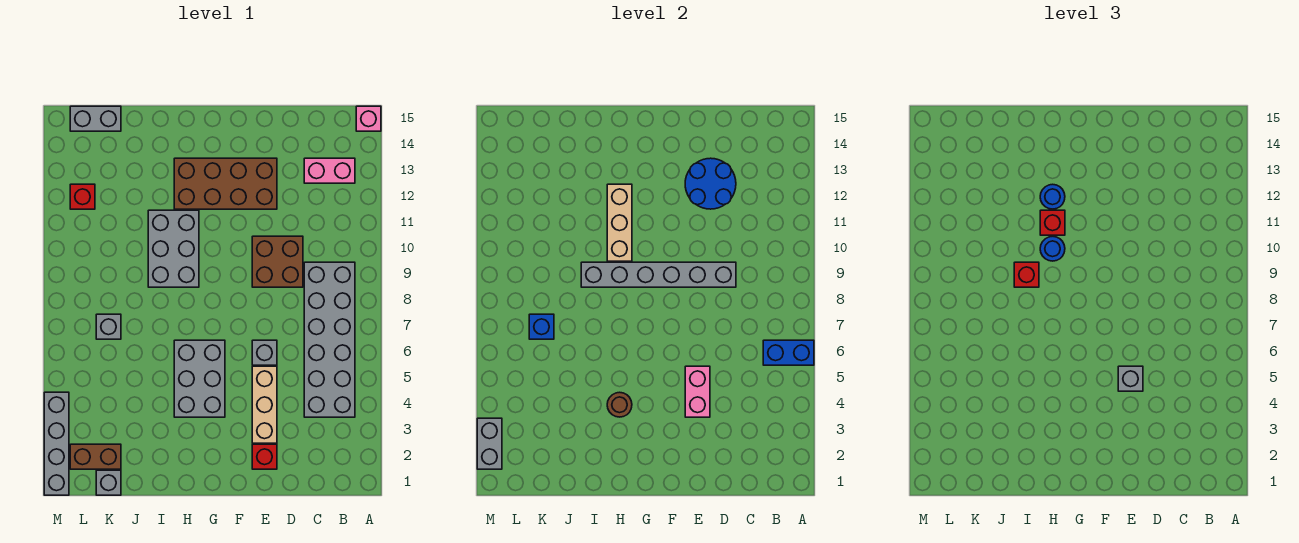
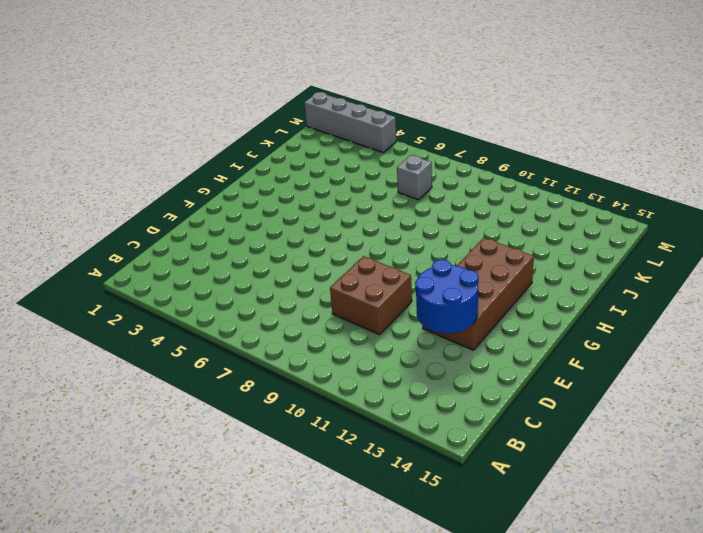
none -> pink 1x1 brick [356,106,381,131]
none -> grey 2x6 brick [304,262,355,417]
none -> pink 1x2 brick [304,158,355,183]

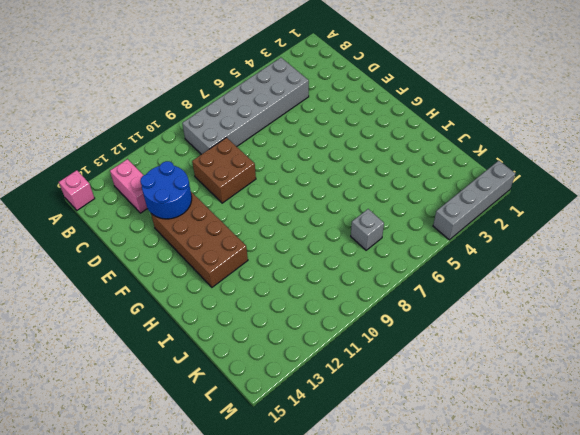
none -> red 1x1 brick [252,444,277,469]
none -> tan 1x3 brick [252,366,277,443]
none -> grey 1x1 brick [252,340,277,365]

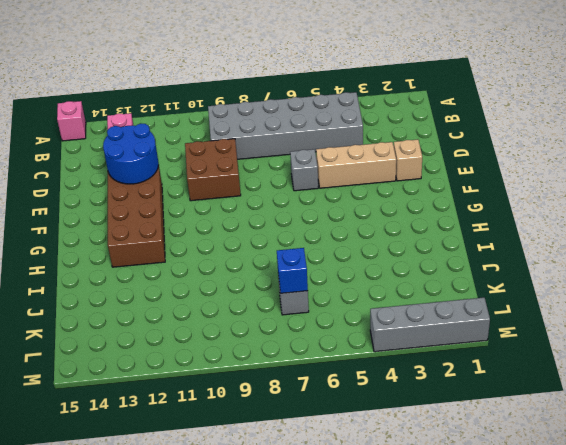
tan 1x1 brick [394,140,422,181] -> red 1x1 brick [252,444,277,469]
none -> grey 2x3 brick [174,340,225,417]
none -> grey 2x3 brick [148,210,199,287]
none -> grey 1x1 brick [96,470,121,495]

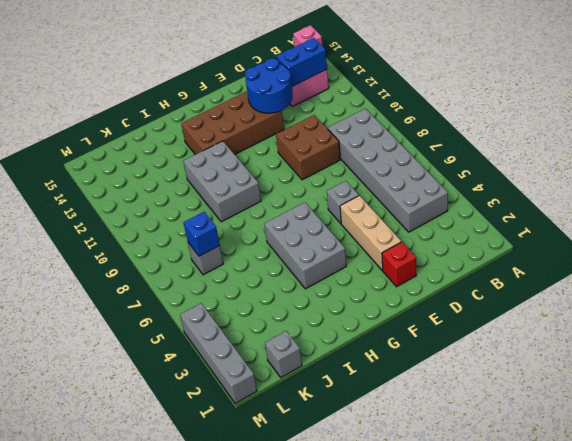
blue 1x2 brick [277,38,327,86] -> blue 1x2 brick moved to [763,340,814,365]
none -> brown 1x2 brick [70,444,121,469]
none -> grey 1x2 brick [70,106,121,131]
none -> red 1x1 brick [70,184,95,209]

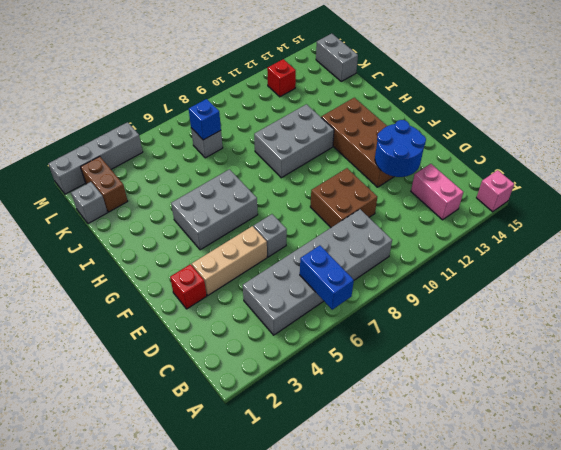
none -> grey 1x6 brick [581,262,736,287]
none -> pink 1x2 brick [685,366,710,417]
none -> brown 1x1 round brick [607,392,632,417]

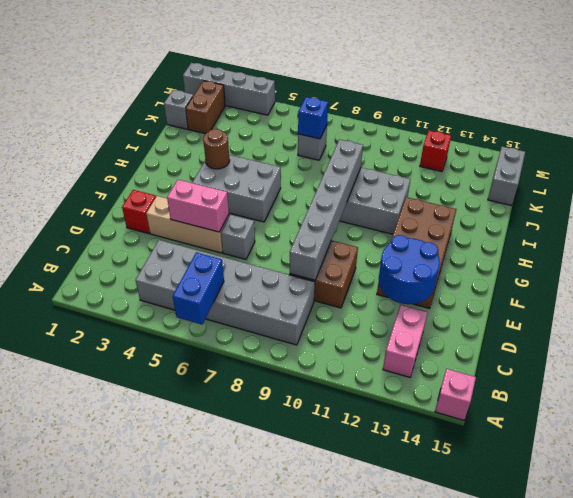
none -> tan 1x3 brick [607,184,632,261]
none -> grey 1x2 brick [477,418,502,469]
none -> grey 1x1 brick [1118,366,1143,391]

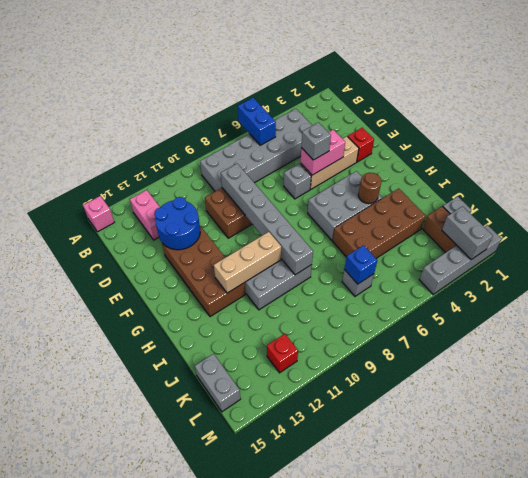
brown 2x4 brick [333,188,426,258] -> none
grey 1x2 brick [442,206,493,260] -> grey 1x2 brick turned to [477,418,502,469]
none -> blue 1x1 round brick [1040,236,1065,261]
none -> red 1x1 brick [1040,210,1065,235]
none -> blue 1x1 round brick [1040,184,1065,209]

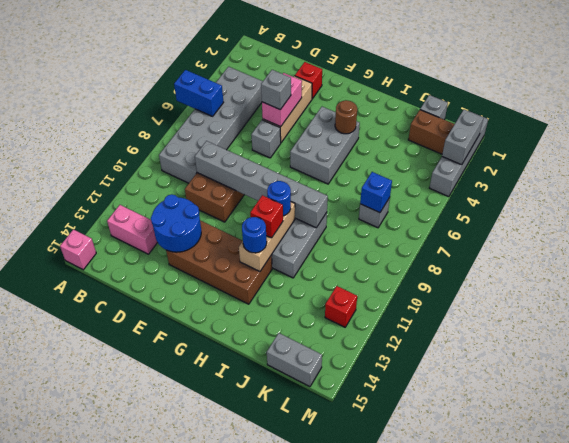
none -> red 1x1 brick [1014,262,1039,287]

